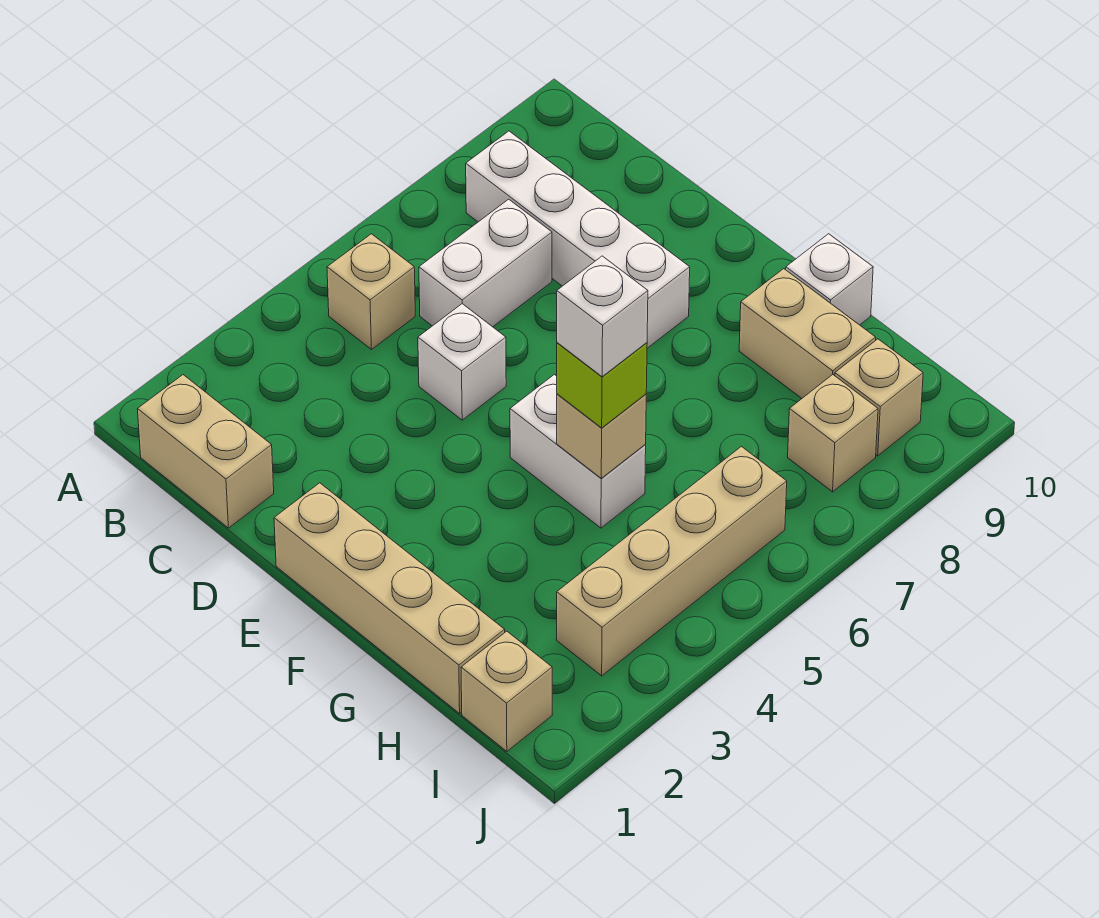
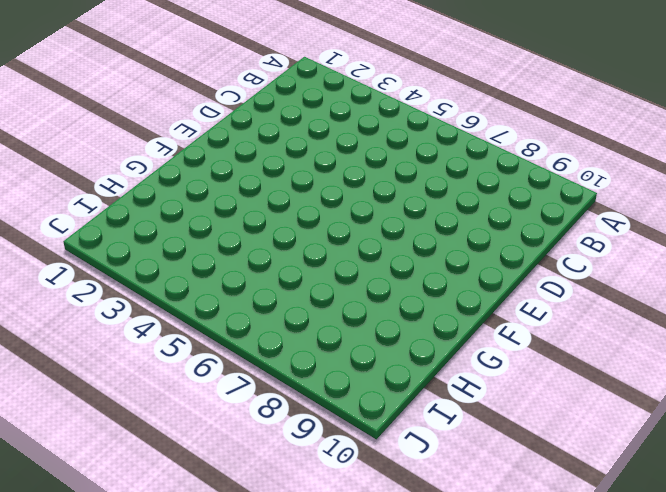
none -> tan 1x2 brick [138,375,274,528]
none -> tan 1x1 brick [327,234,415,349]
none -> white 1x4 brick [466,131,690,348]

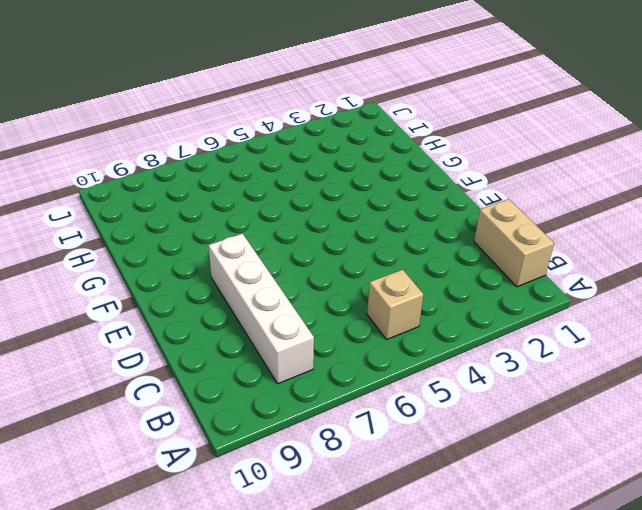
none -> white 1x2 brick [419,199,552,327]
none -> white 1x1 brick [418,304,506,420]
none -> tan 1x4 brick [274,483,505,713]

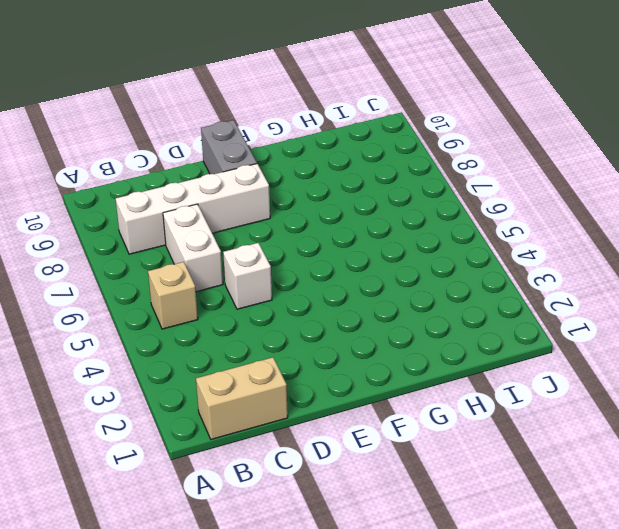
grey 1x2 brick [201,120,257,174] -> none
none -> tan 1x4 brick [274,483,505,713]
none -> white 1x2 brick [510,374,646,528]
none -> tan 1x2 brick [739,269,876,398]

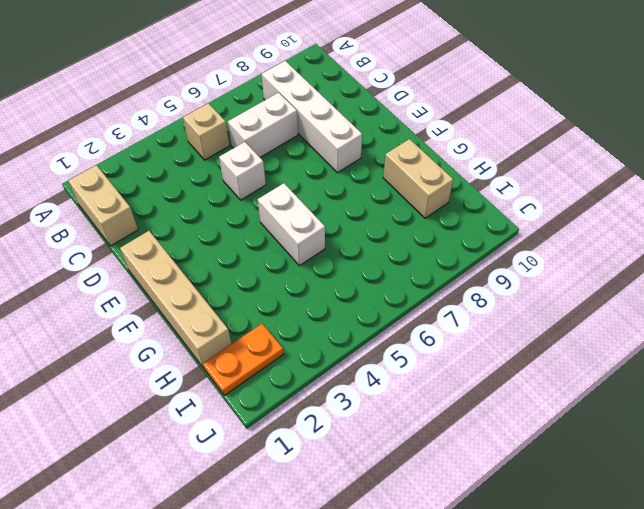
orange 1x2 plate [203,324,283,395] -> tan 1x1 brick [461,631,552,751]
none -> white 1x1 brick [786,234,873,325]
none -> tan 1x4 brick [557,446,787,676]
none -> tan 1x1 brick [788,375,878,492]

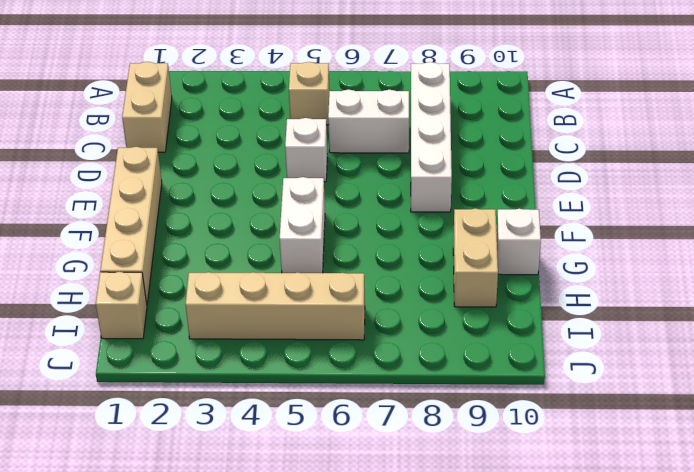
none -> tan 1x1 brick [788,375,878,492]
none -> tan 1x1 brick [835,339,923,456]
none -> tan 1x1 brick [557,394,646,479]

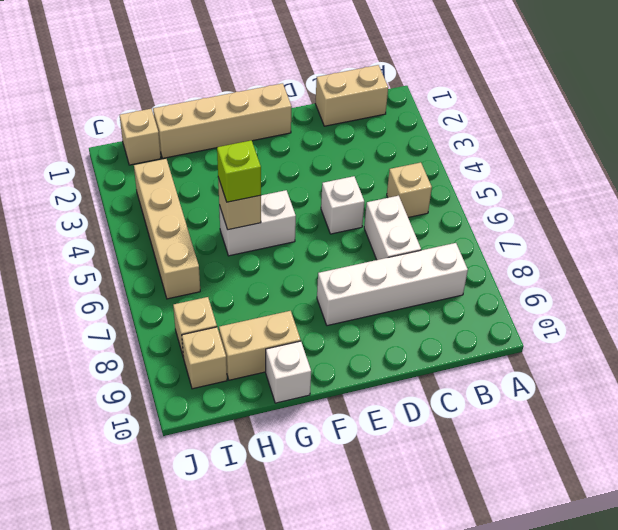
none -> white 1x1 brick [557,256,648,377]

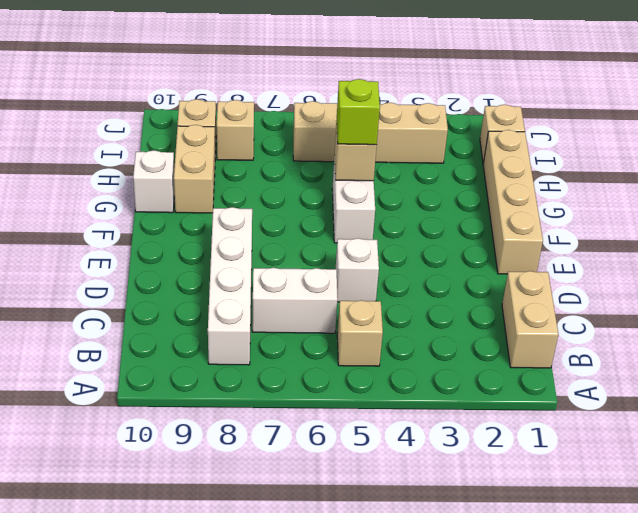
none -> white 1x1 brick [557,256,648,377]

